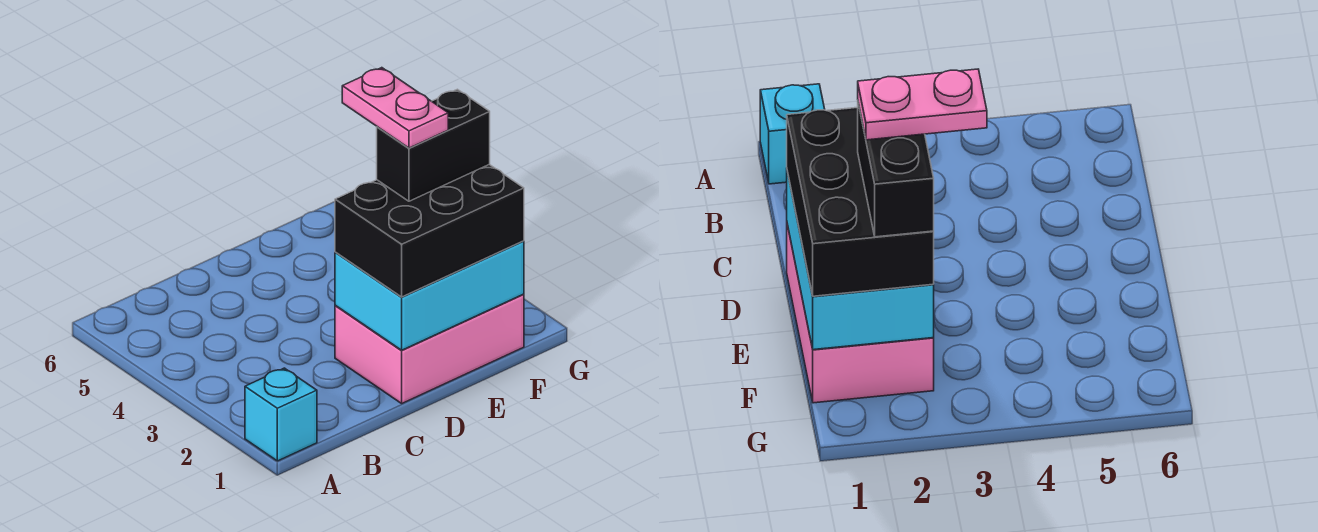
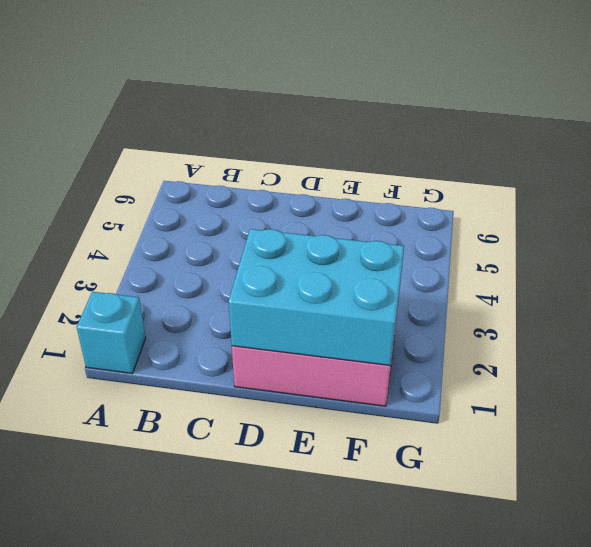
none -> black 2x3 brick [335,164,524,297]
none -> black 1x2 brick [377,89,490,201]

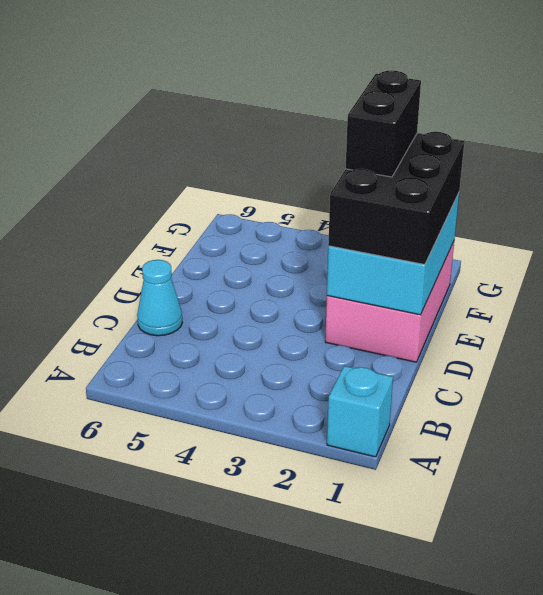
cyan 1x1 cone [137,260,182,336] -> none
none -> pink 1x2 plate [342,68,448,148]

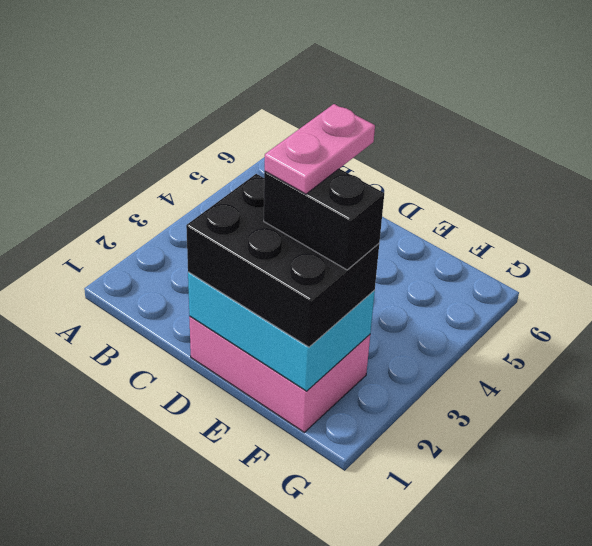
none -> cyan 1x1 brick [245,368,317,461]

